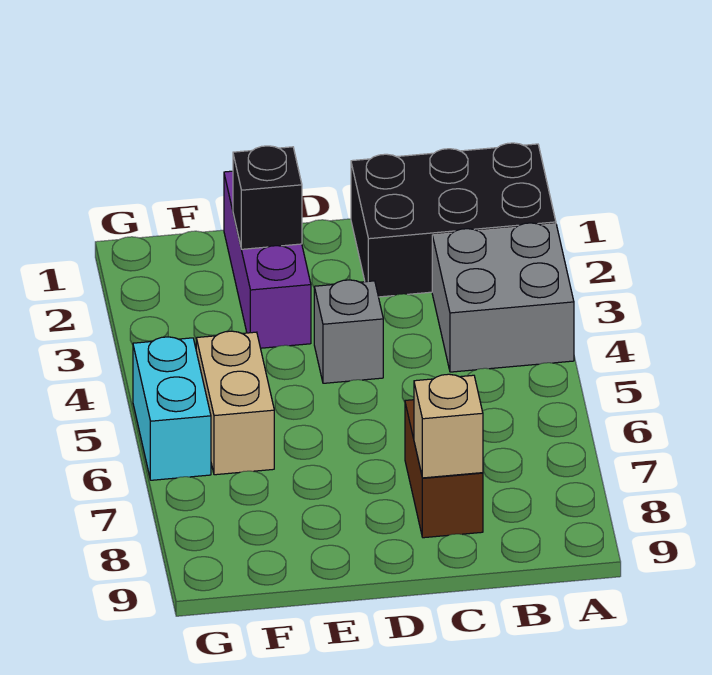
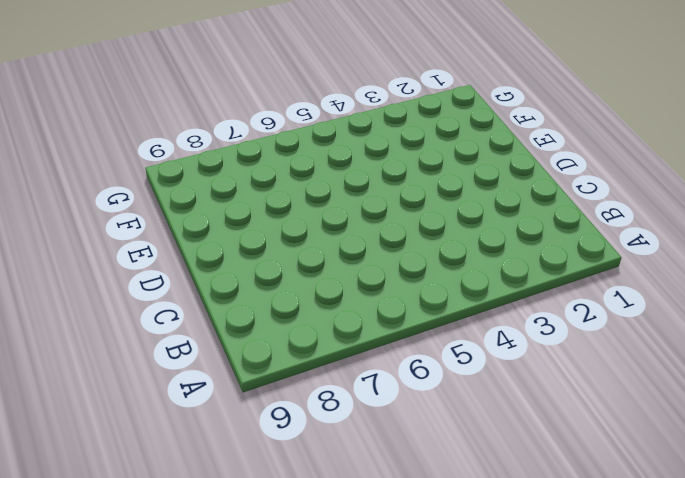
none -> black 2x3 brick [351,143,556,297]
none -> grey 2x2 brick [432,223,574,372]

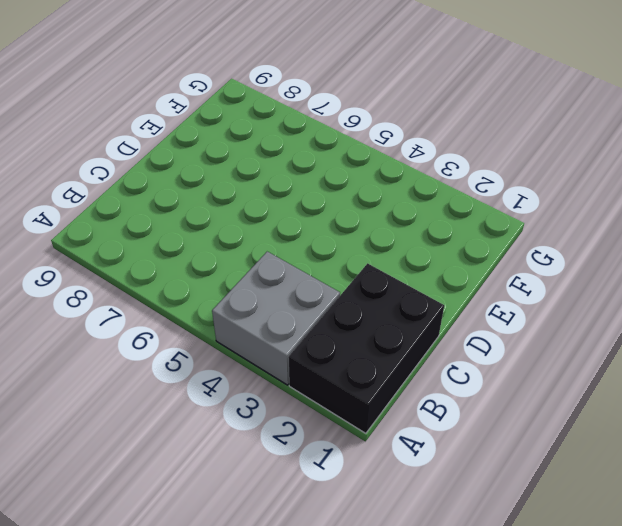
none -> brown 1x2 brick [405,400,483,538]
none -> grey 1x1 brick [314,280,383,383]

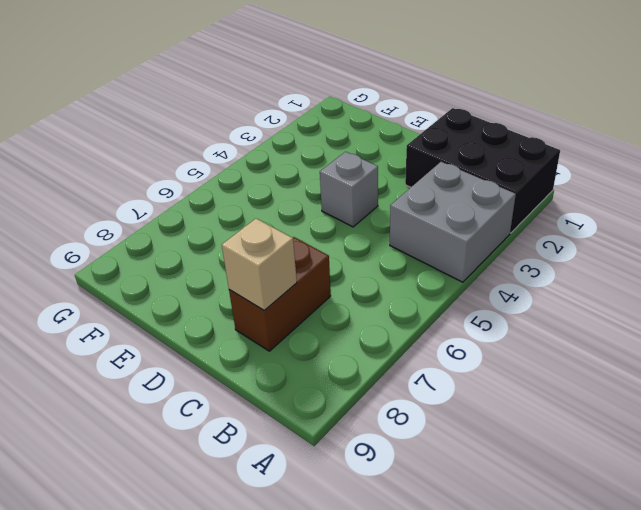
none -> purple 1x3 brick [224,171,311,348]
none -> tan 1x2 brick [196,331,274,475]

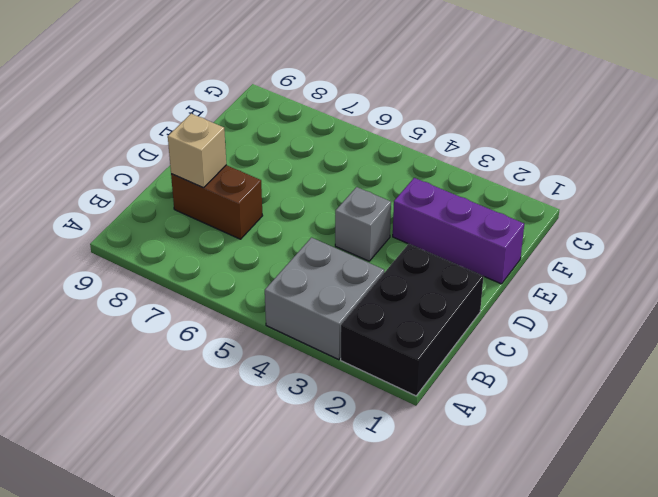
none -> tan 1x2 brick [196,331,274,475]
none -> cyan 1x2 brick [133,337,211,480]

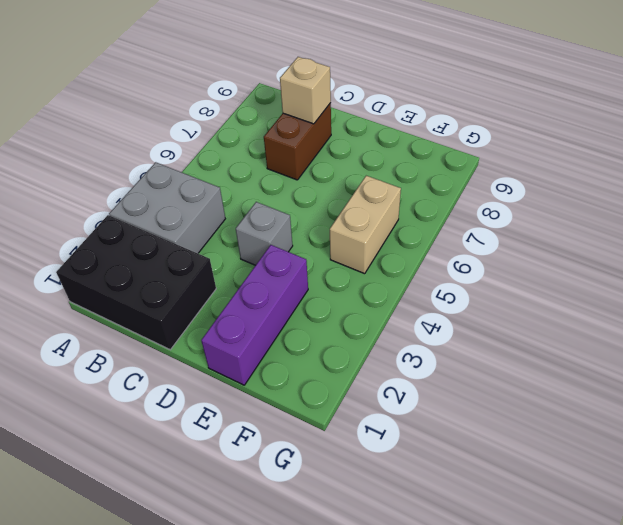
none -> cyan 1x2 brick [133,337,211,480]
none -> black 1x1 brick [233,146,302,249]

